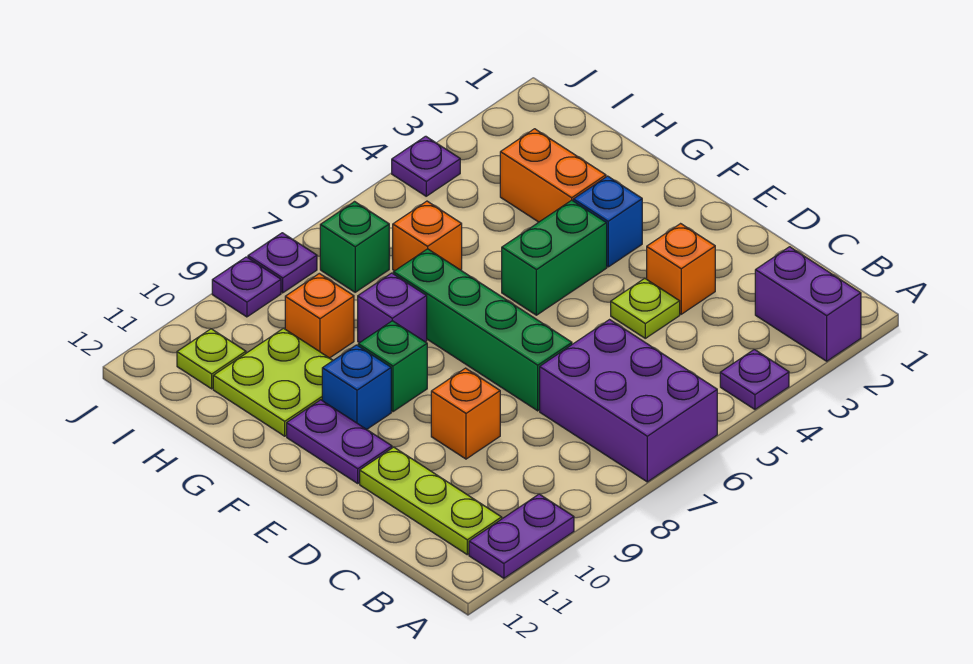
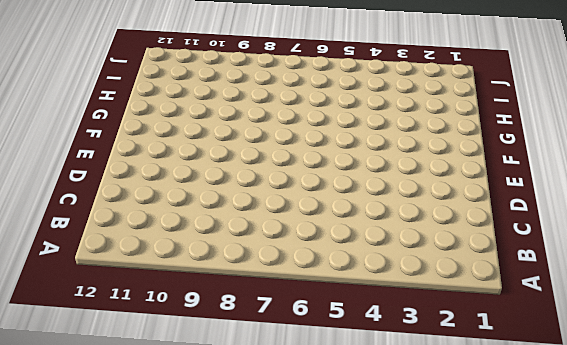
none -> purple 1x2 brick [755,247,861,361]
none -> purple 1x1 plate [720,349,789,409]
none -> purple 2x3 brick [540,320,717,482]

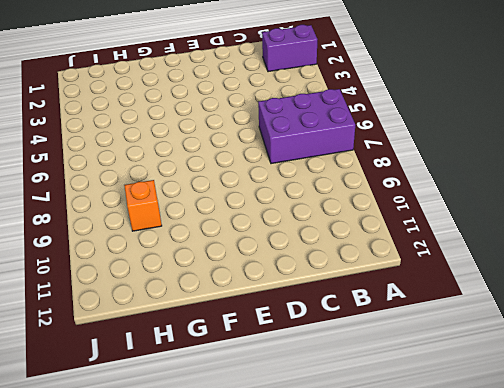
none -> purple 1x1 plate [720,349,789,409]
none -> purple 1x2 plate [469,494,574,578]
none -> lime 1x3 plate [360,447,502,555]

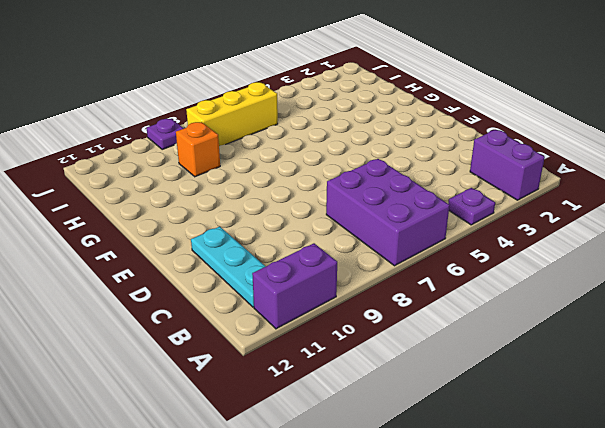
purple 1x2 brick [252,243,337,329] -> purple 1x2 plate [469,494,574,578]
cyan 1x3 plate [191,227,266,307] -> lime 1x3 plate [360,447,502,555]
yellow 1x3 brick [186,82,278,146] -> green 1x1 brick [320,202,389,292]
none -> orange 1x1 brick [647,224,715,314]
none -> lime 1x1 plate [611,278,680,338]
none -> green 1x4 brick [393,249,572,411]

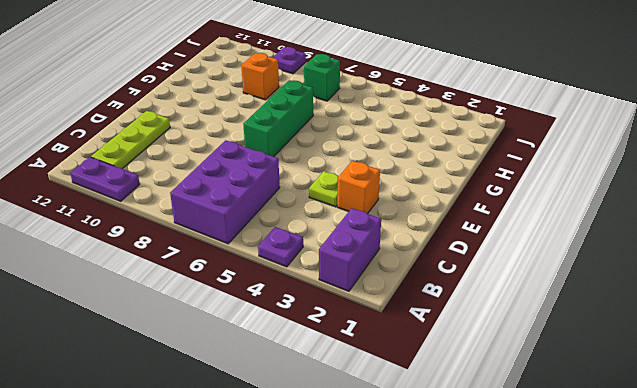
green 1x3 brick [243,80,313,157] -> green 1x4 brick [393,249,572,411]
none -> orange 1x1 brick [431,368,500,459]
none -> purple 1x2 plate [287,400,392,483]
none -> blue 1x1 brick [573,176,642,267]

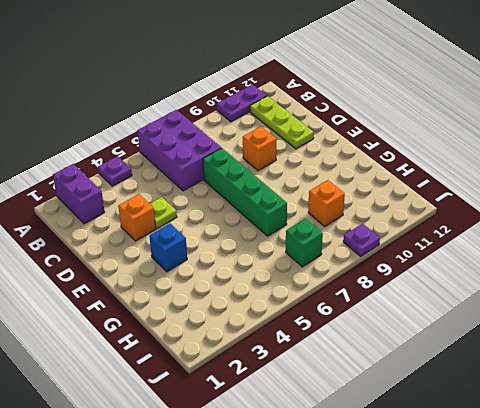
none -> purple 1x2 plate [287,400,392,483]
none -> green 1x2 brick [502,200,607,315]
none -> green 1x1 brick [358,321,427,412]

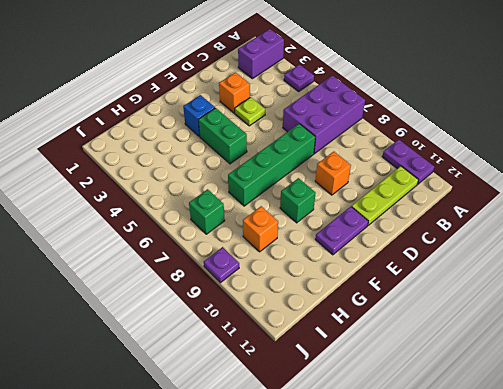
none -> blue 1x1 brick [322,345,391,429]
none -> orange 1x2 brick [500,129,606,222]
none -> purple 1x1 brick [358,273,427,343]

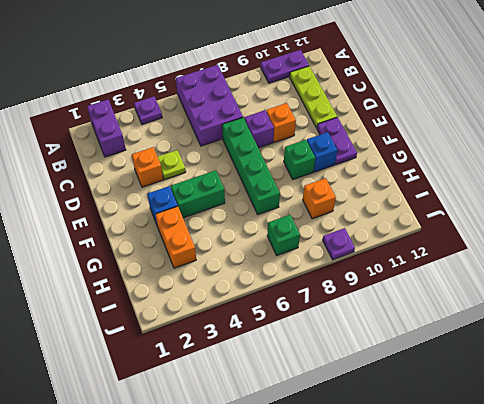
purple 1x1 brick [244,110,274,148] -> purple 1x1 brick moved to [358,273,427,343]
none -> lime 2x2 plate [213,328,333,436]
none -> orange 1x1 brick [393,201,462,271]
none -> lime 1x1 plate [177,329,246,389]

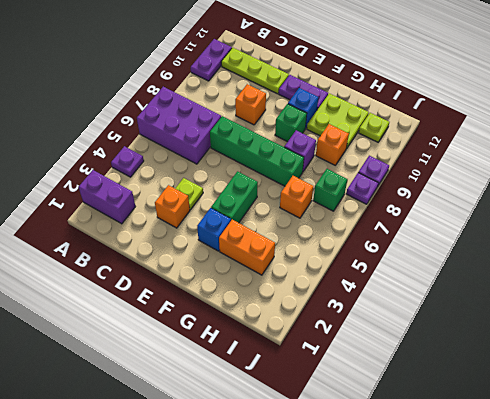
none -> purple 1x1 plate [392,136,460,196]

